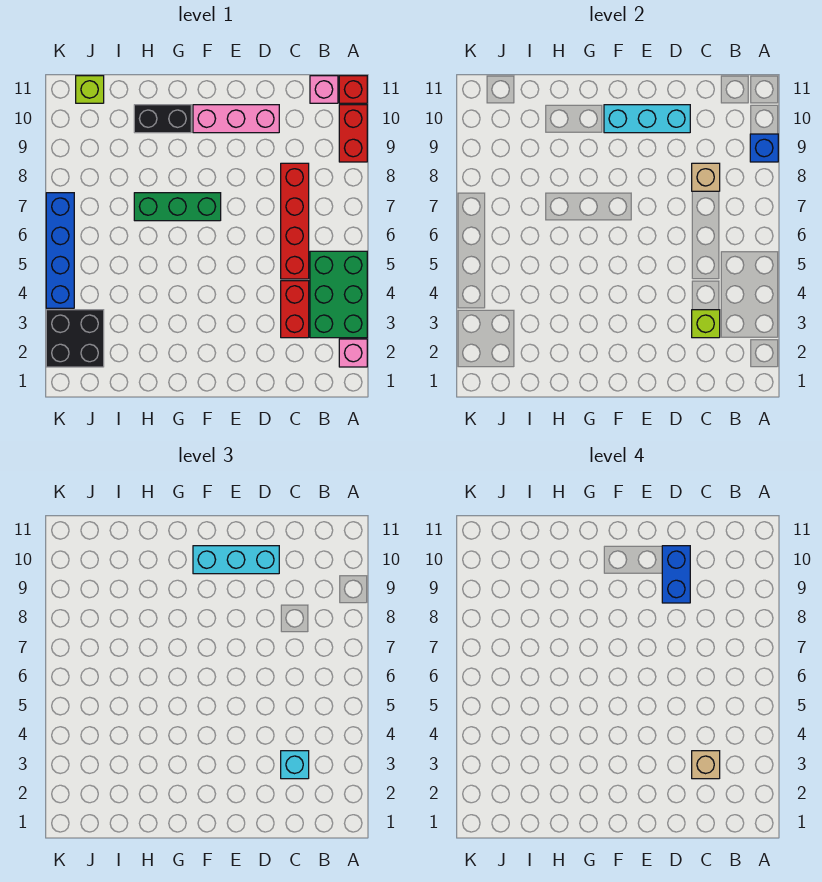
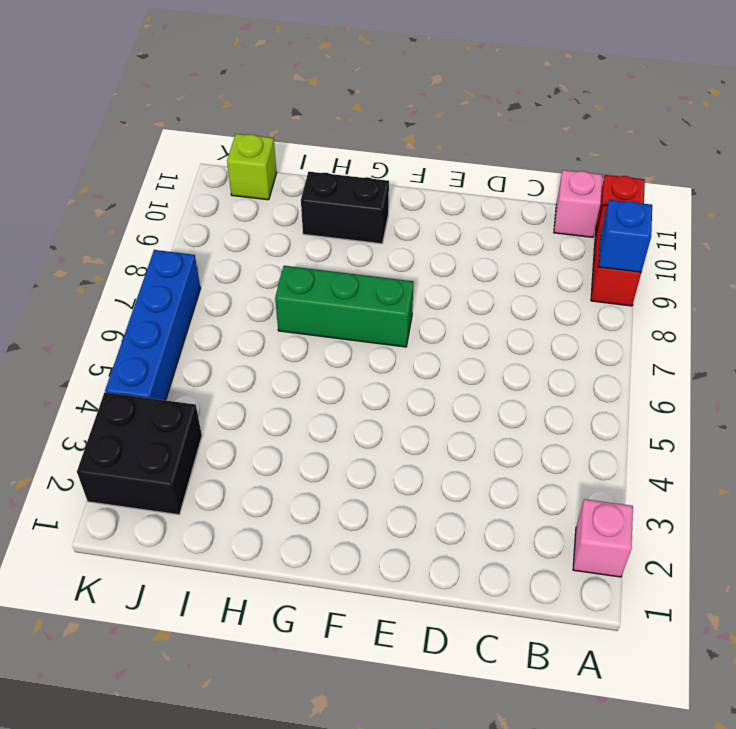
none -> green 2x3 brick [310,251,367,338]
none -> red 1x2 brick [281,281,309,338]
none -> red 1x4 brick [281,163,309,279]

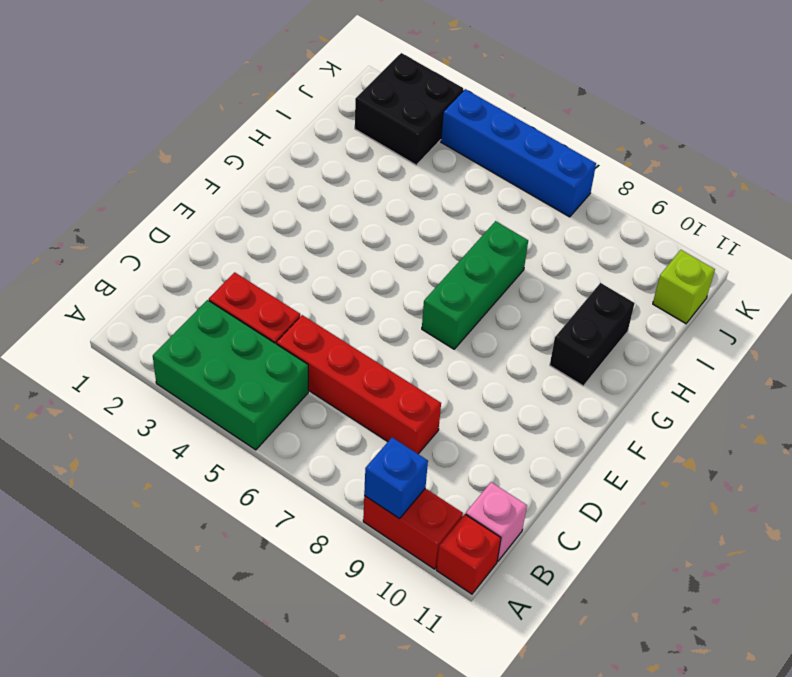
none -> pink 1x1 brick [339,339,367,367]
none -> pink 1x3 brick [193,105,279,133]
none -> lime 1x1 brick [692,310,720,338]

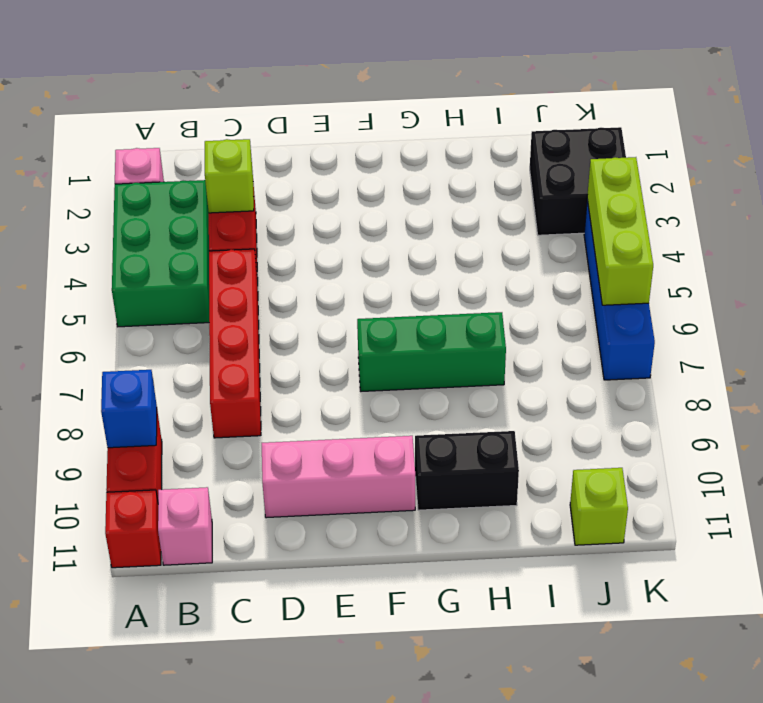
lime 1x3 brick [587,157,653,305] -> none
none -> tan 1x1 brick [692,163,720,191]
none -> cyan 1x3 brick [604,105,690,133]
none -> cyan 1x1 brick [281,751,309,779]

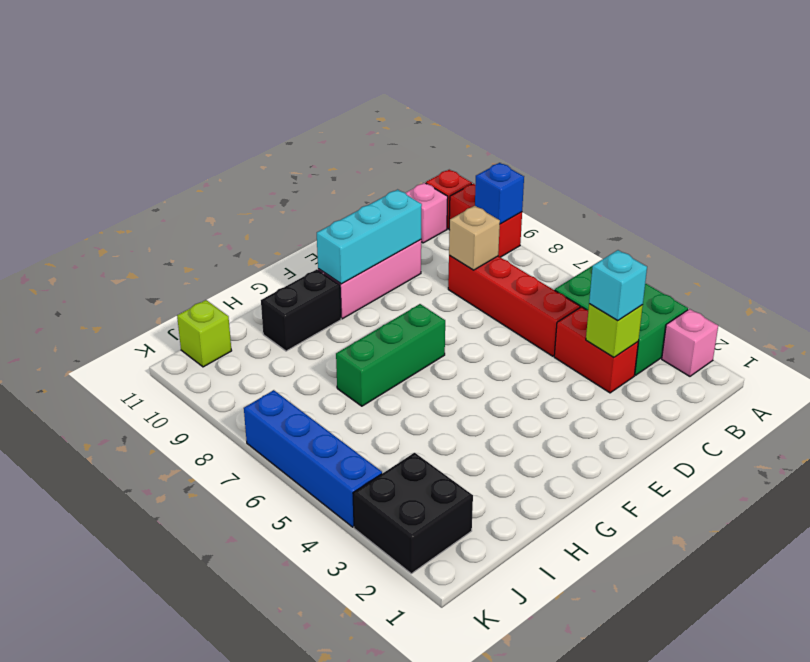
none -> cyan 1x3 brick [193,546,279,574]
none -> tan 1x1 brick [692,751,720,779]
none -> blue 1x2 brick [662,546,690,603]

